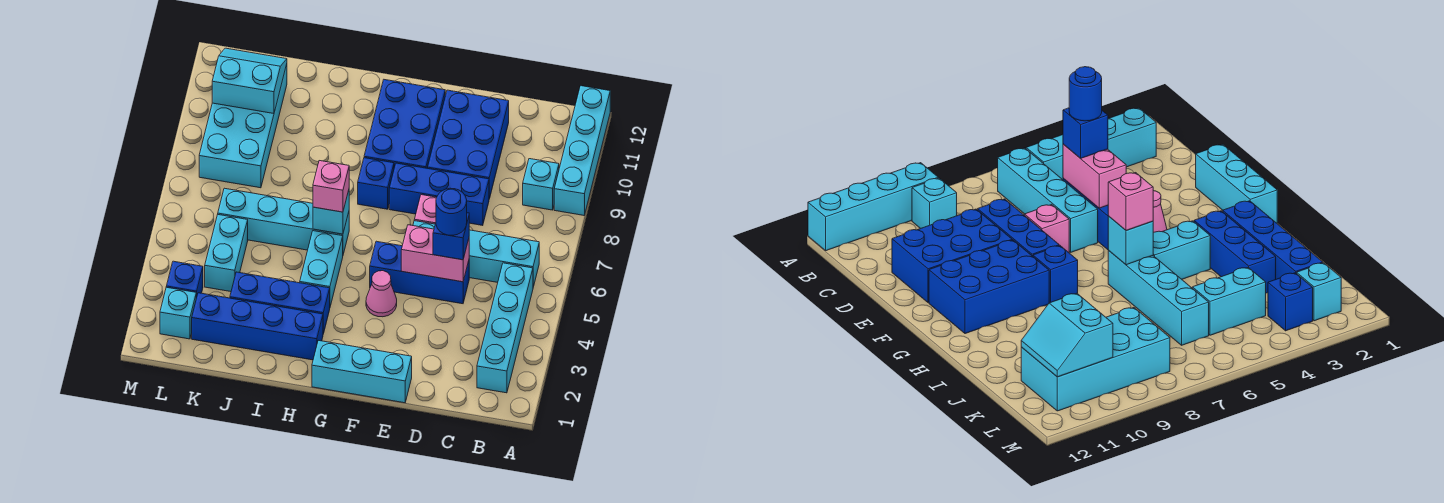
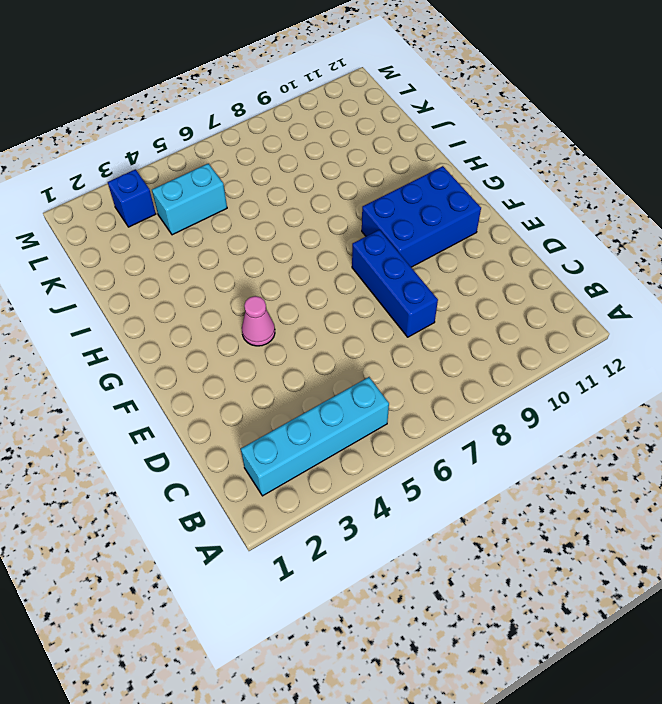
none -> cyan 1x4 brick [554,86,610,215]
none -> cyan 1x4 brick [413,221,539,287]
none -> cyan 1x1 brick [523,159,559,210]

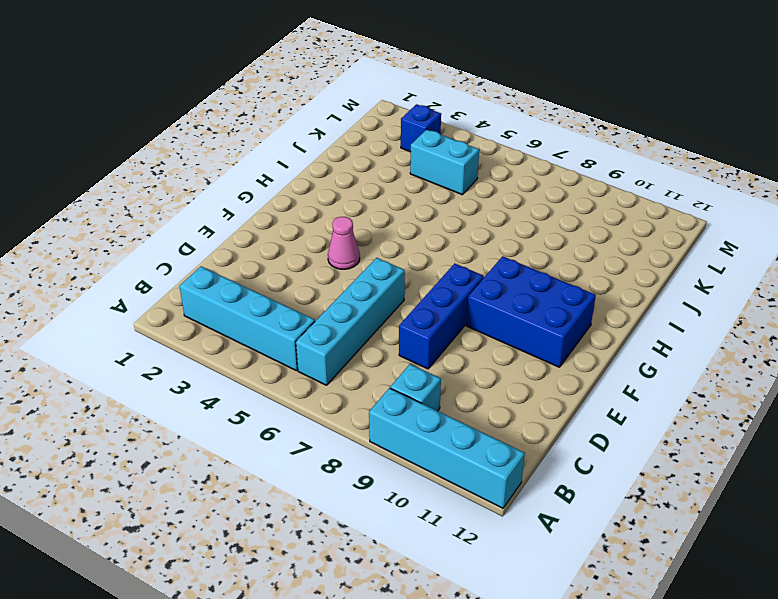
none -> blue 1x3 brick [370,241,469,304]
none -> blue 2x3 brick [428,90,509,199]
none -> cyan 1x3 brick [312,340,412,403]

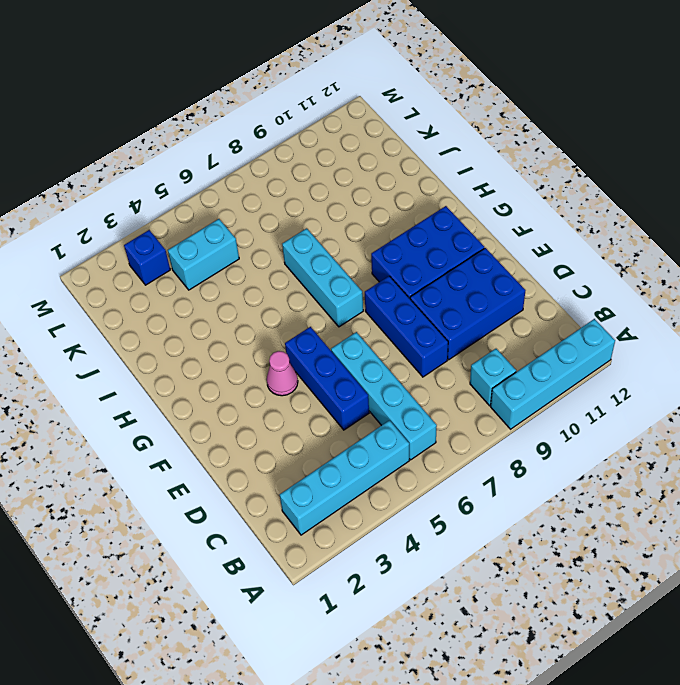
cyan 1x3 brick [282,228,363,327] -> cyan 1x3 brick moved to [312,340,412,403]
none -> pink 1x1 brick [414,195,437,224]
none -> blue 1x1 brick [358,158,394,209]
none -> blue 1x4 brick [192,293,323,360]

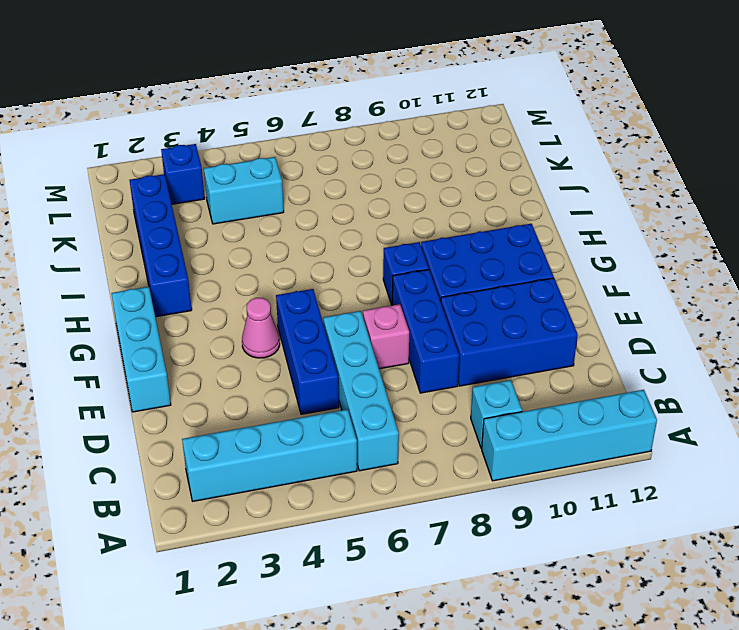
none -> blue 1x3 brick [230,272,330,334]
none -> cyan 1x2 brick [300,231,343,306]
none -> cyan 1x4 brick [218,188,349,254]

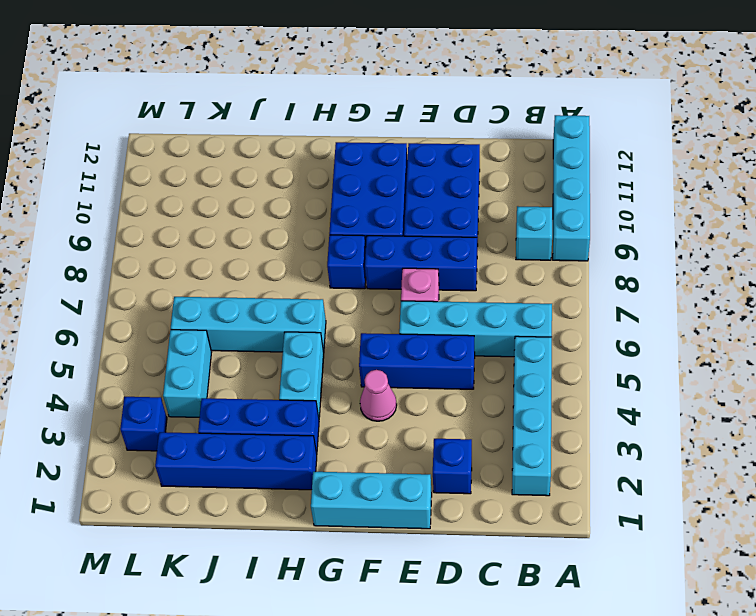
blue 1x1 brick [433,439,472,494] -> blue 1x1 brick moved to [433,213,469,260]
none -> cyan 2x4 brick [199,64,287,188]
none -> cyan 1x1 brick [160,287,196,339]
none -> pink 1x2 brick [401,225,469,282]

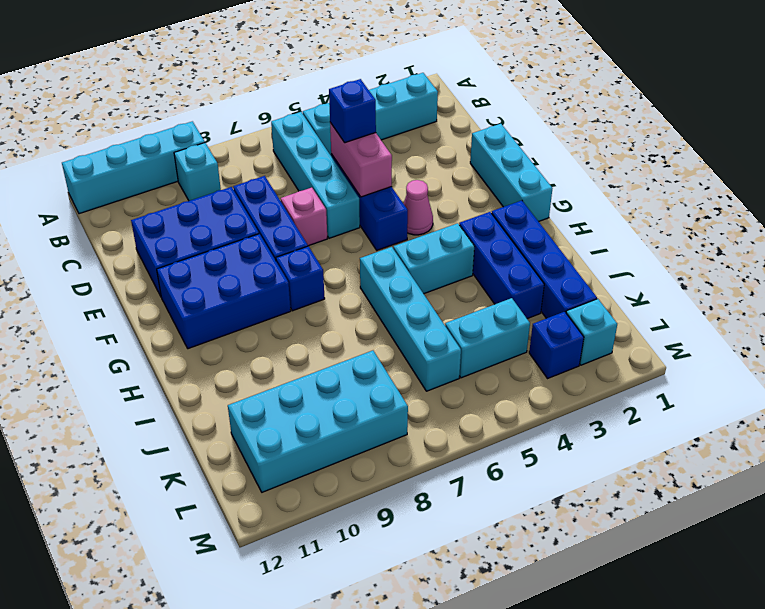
none -> cyan 1x1 brick [313,190,349,234]
none -> cyan 2x2 slope [212,48,287,114]
none -> pink 1x1 brick [313,161,349,212]

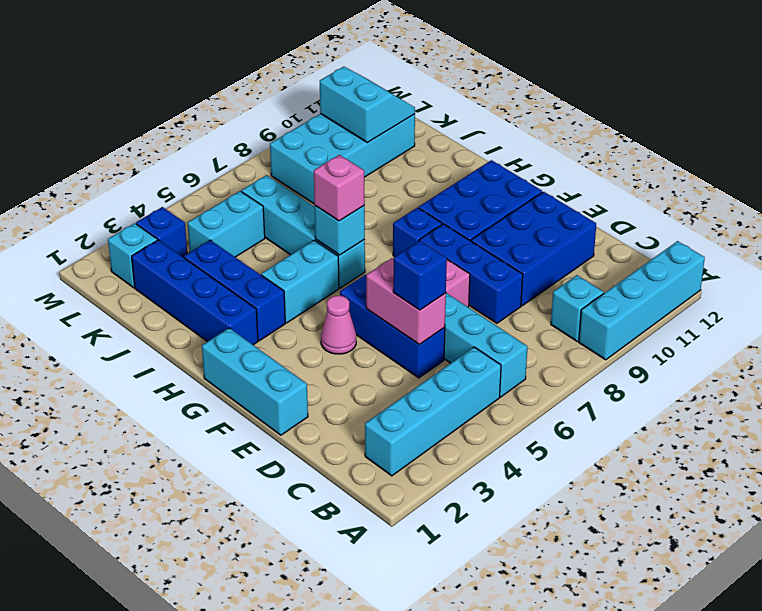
none -> blue 1x1 round brick [436,188,467,235]

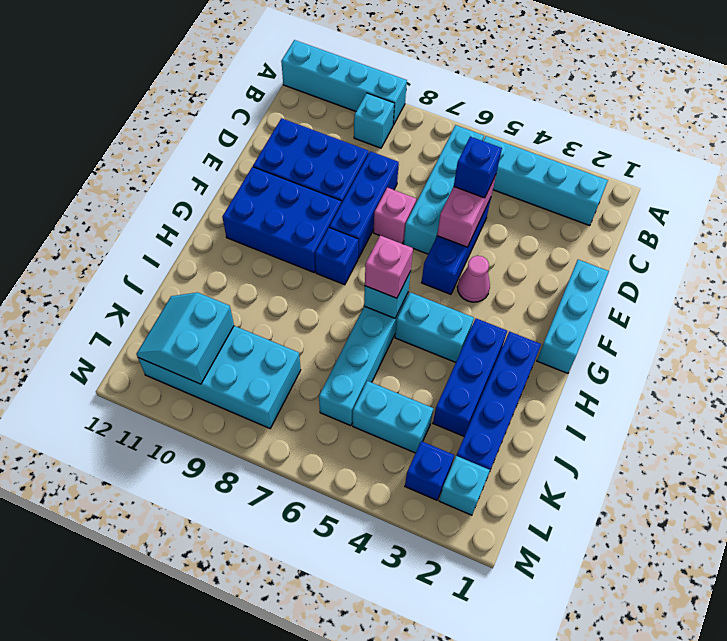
none -> blue 1x1 round brick [436,188,467,235]

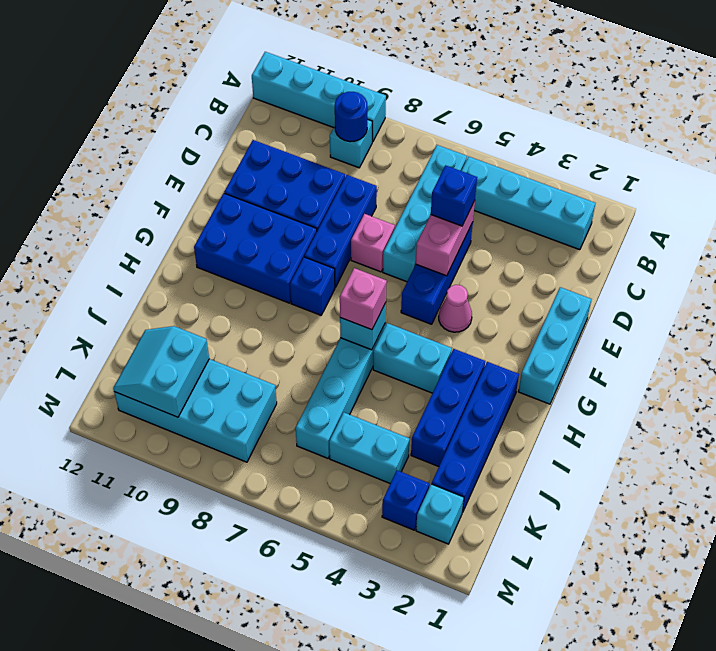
blue 1x1 round brick [335,92,367,142] -> blue 1x1 round brick moved to [436,188,467,235]

